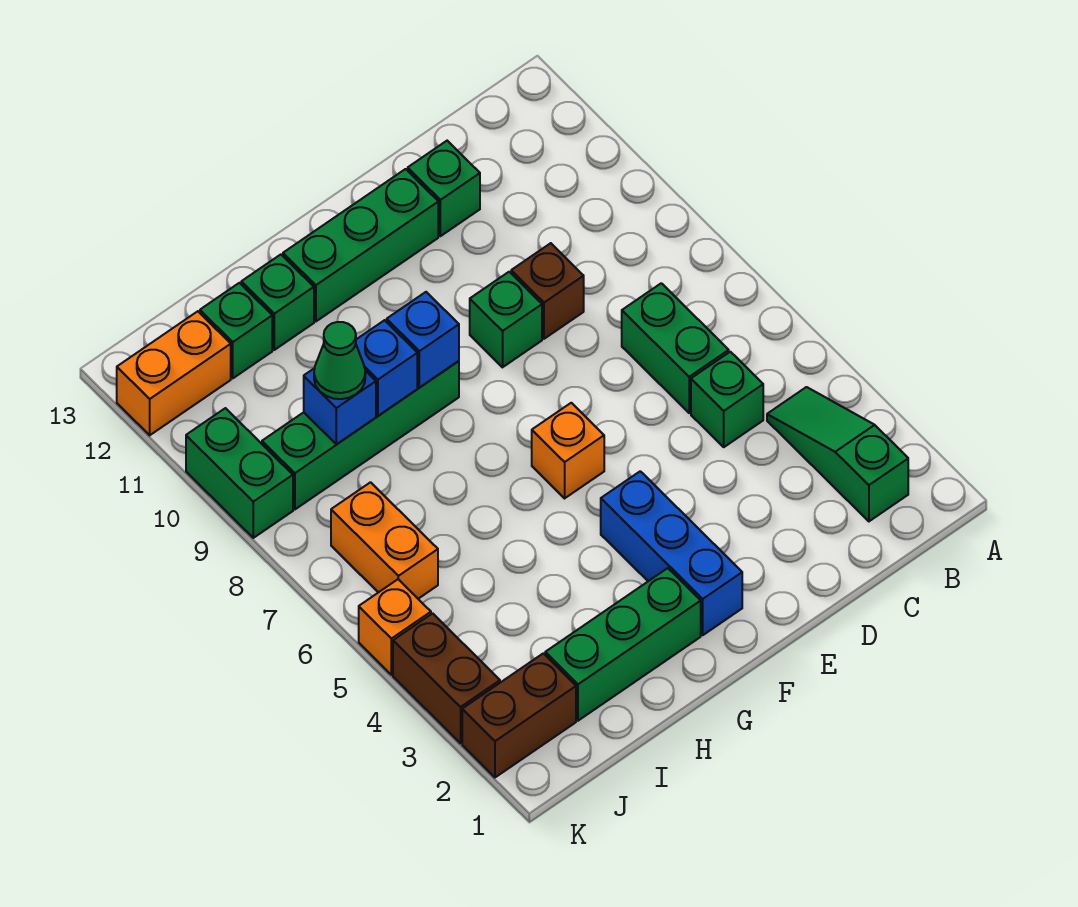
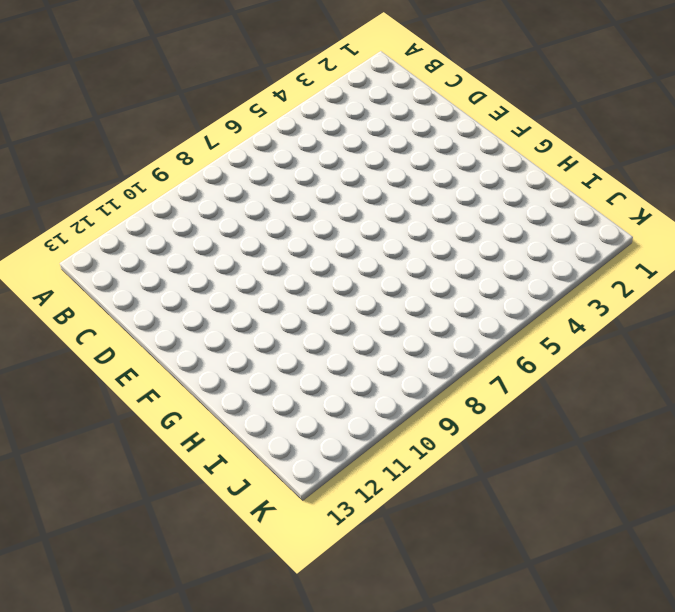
none -> green 1x3 slope [767,387,908,521]
none -> green 1x1 brick [691,352,763,447]
none -> green 1x2 brick [622,283,729,413]

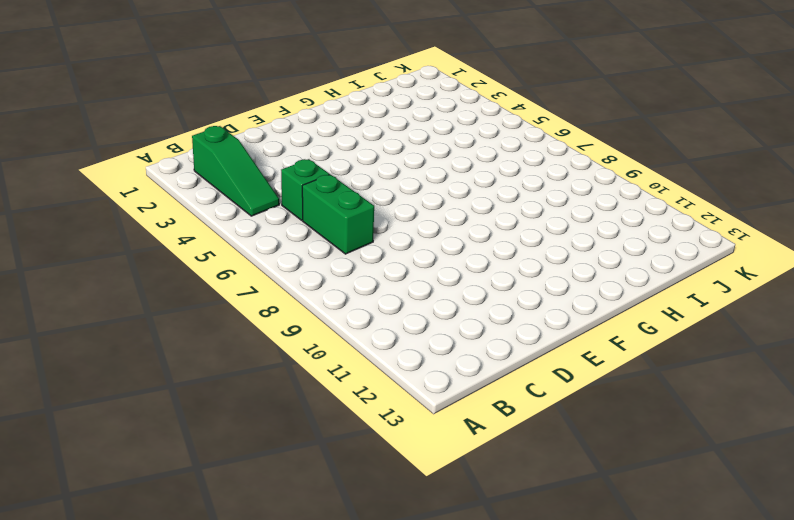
none -> brown 1x1 brick [511,243,584,339]
none -> green 1x1 brick [408,141,480,236]
none -> green 1x1 brick [470,272,542,367]

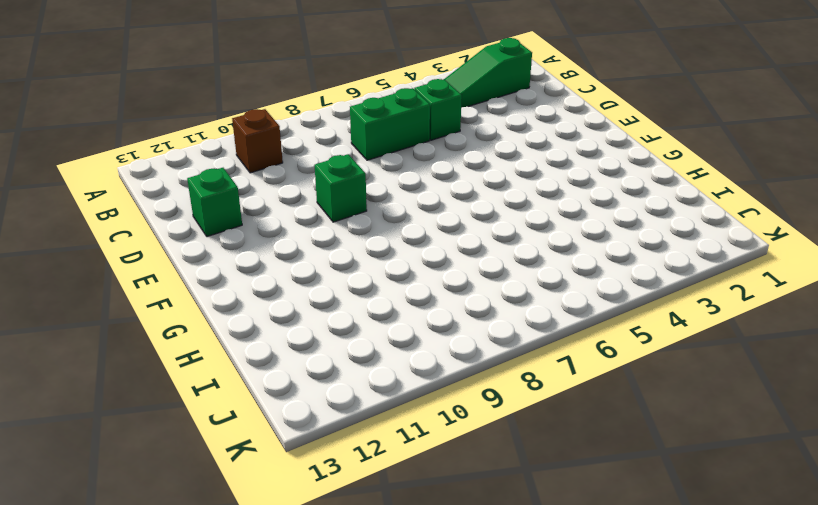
brown 1x1 brick [232,109,283,173] -> brown 1x1 brick moved to [511,243,584,339]
none -> green 1x3 brick [283,169,438,321]
none -> blue 1x3 brick [601,471,742,635]
none -> orange 1x1 brick [532,403,604,498]

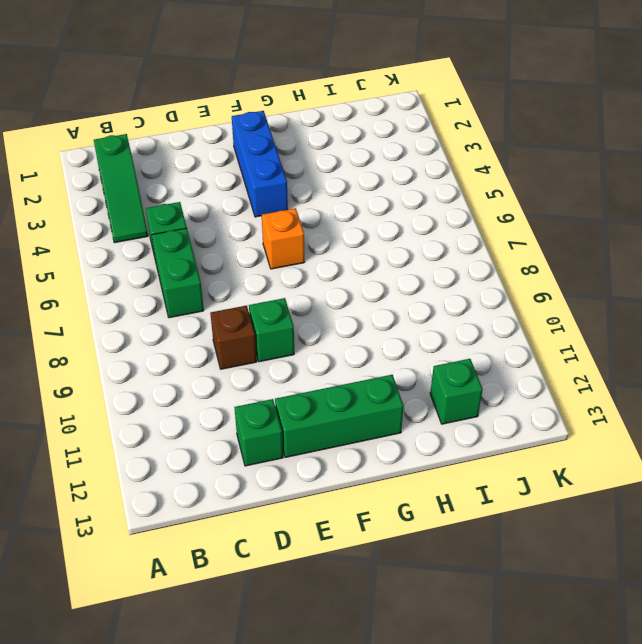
none -> green 1x3 brick [545,568,701,721]
none -> green 1x4 brick [262,361,459,509]
none -> green 1x1 brick [241,255,314,350]

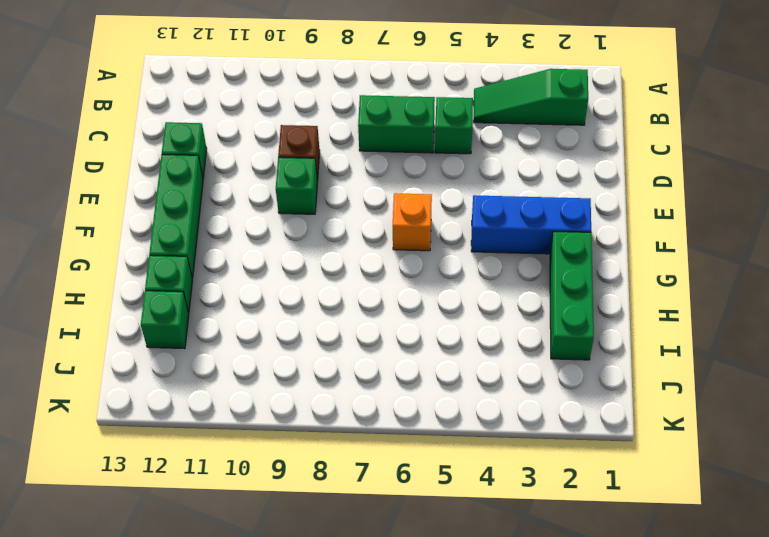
none -> green 1x4 brick [262,361,459,509]
none -> brown 1x2 brick [462,653,576,777]
none -> orange 1x2 brick [331,482,438,599]

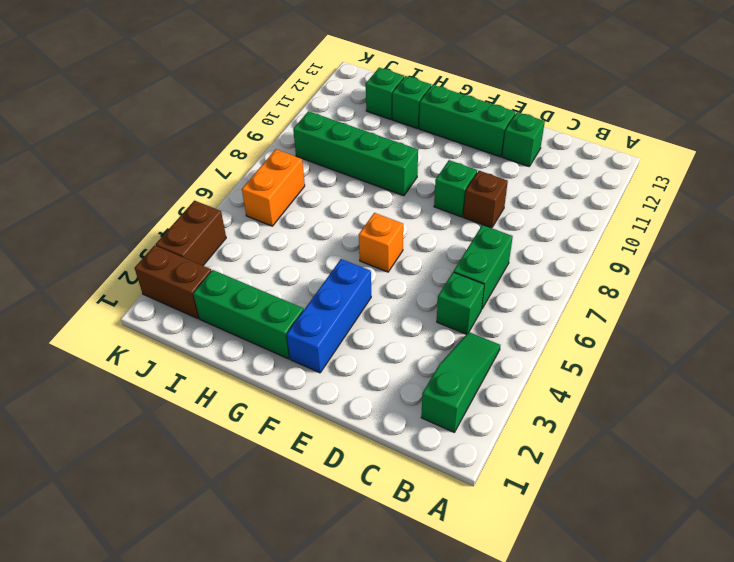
none -> orange 1x2 brick [117,311,231,435]
none -> orange 1x1 brick [359,579,431,675]
none -> green 1x2 brick [186,408,293,538]

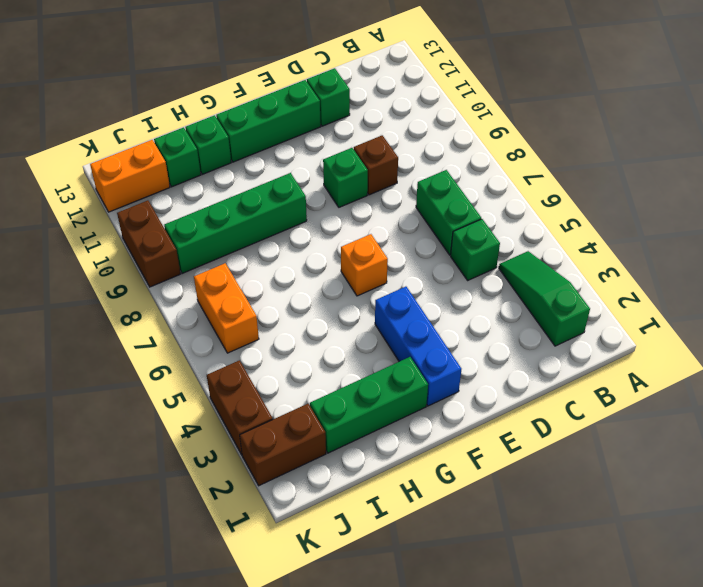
brown 1x2 brick [117,200,181,287] -> green 1x2 brick [186,408,293,538]
none -> orange 1x1 brick [359,579,431,675]
none -> blue 1x1 brick [387,292,459,387]
none -> blue 1x1 brick [356,320,417,416]

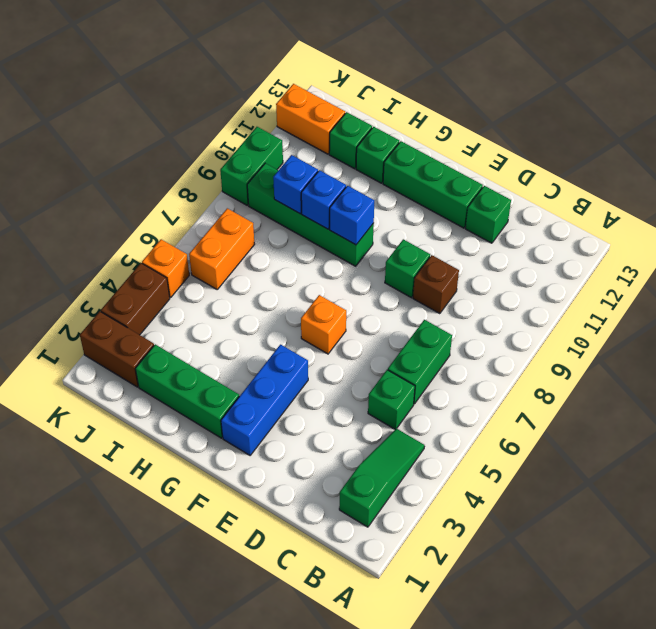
none -> green 1x1 cone [314,322,365,399]

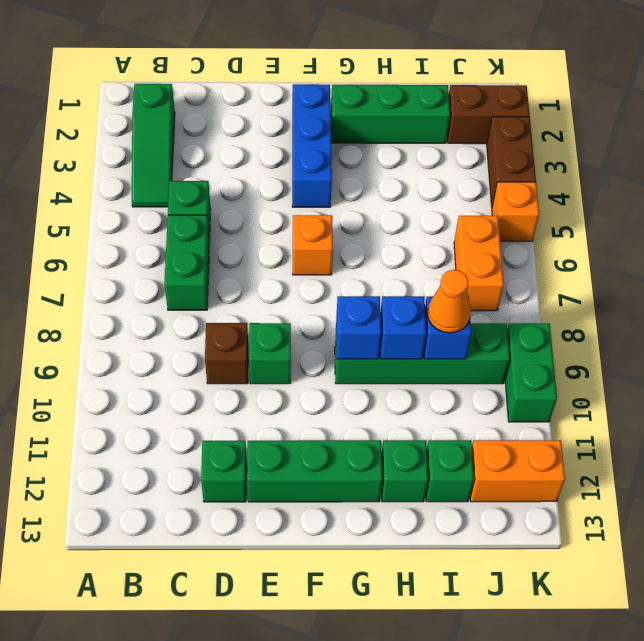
orange 1x1 cone [428,270,471,333] -> green 1x1 cone [314,322,365,399]

